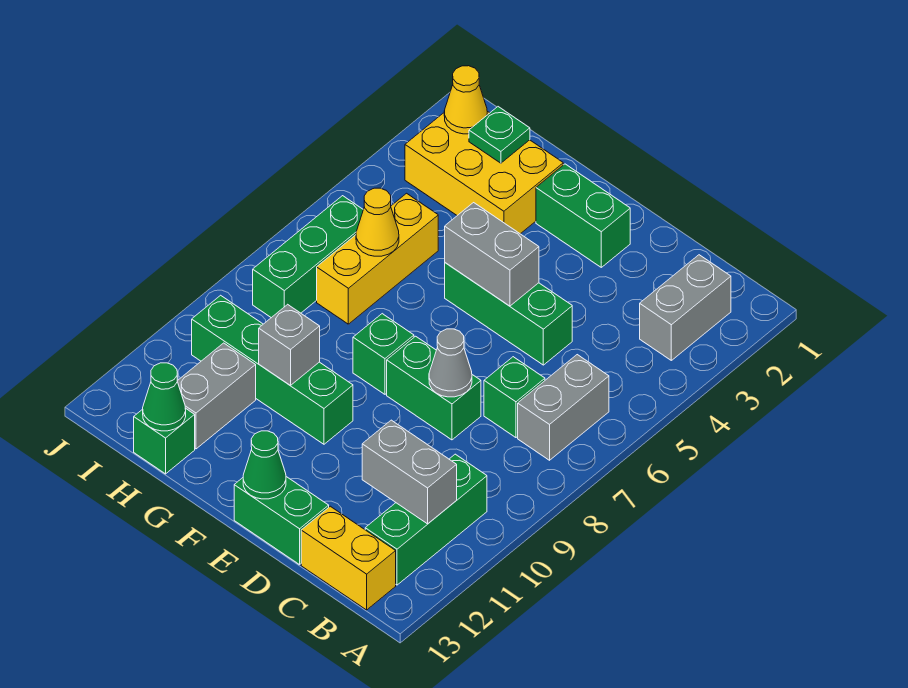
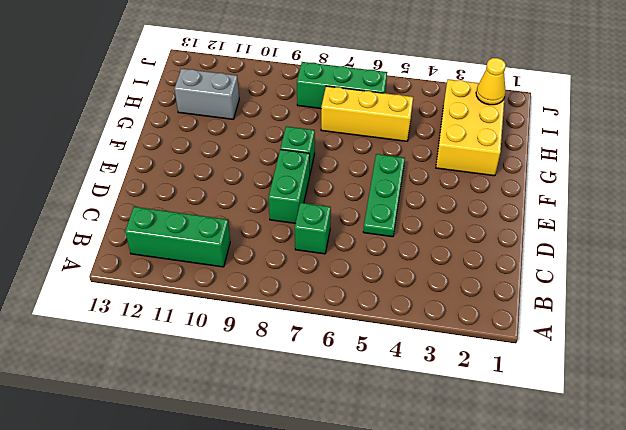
green 1x3 plate [363,154,405,237] -> green 1x3 brick [445,263,572,365]
none -> grey 1x2 brick [640,255,731,360]
none -> grey 1x2 brick [518,355,609,460]
none -> yellow 1x2 brick [301,506,396,610]

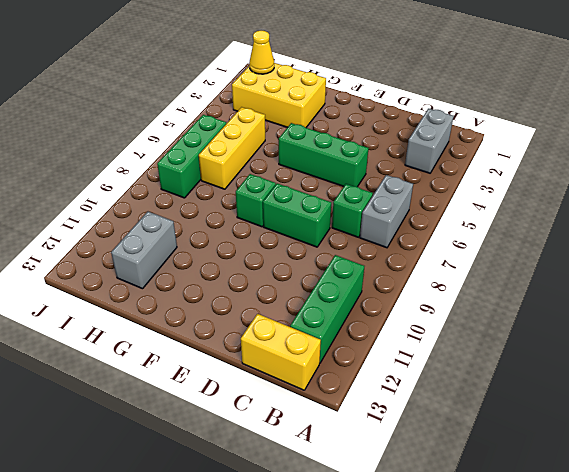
none -> green 1x2 brick [234,477,329,565]
none -> green 1x2 brick [536,164,630,267]
none -> green 1x4 brick [192,295,353,444]

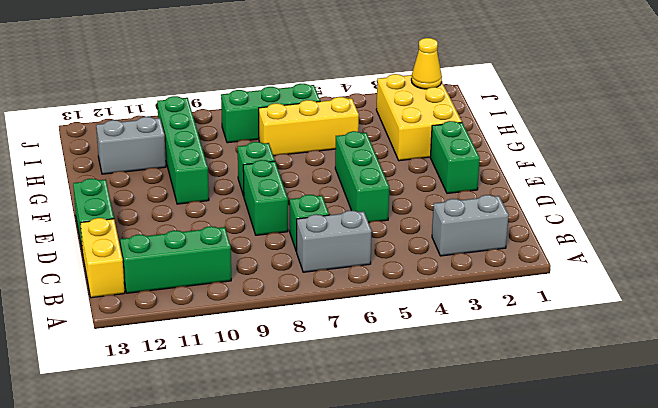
none -> green 1x1 brick [134,408,195,474]
none -> grey 1x2 brick [362,420,457,524]
none -> grey 1x1 cone [429,329,472,397]

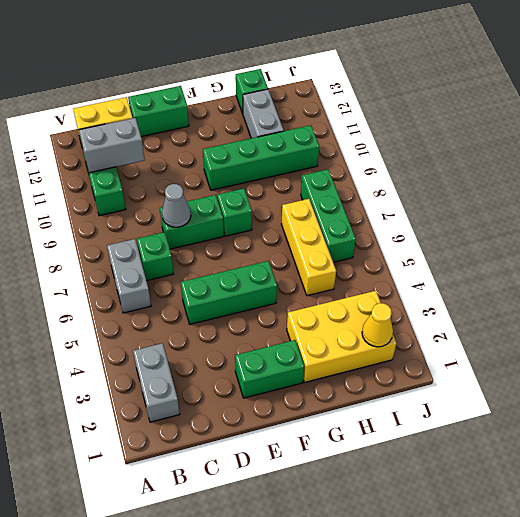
none -> grey 1x2 brick [445,203,539,306]
none -> green 1x1 cone [243,431,286,499]
none -> grey 1x1 brick [259,304,320,385]

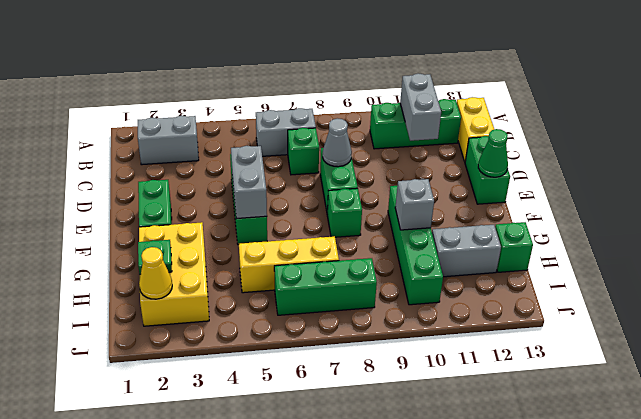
none -> yellow 1x1 cone [356,188,399,256]
none -> green 1x1 cone [143,363,186,431]

